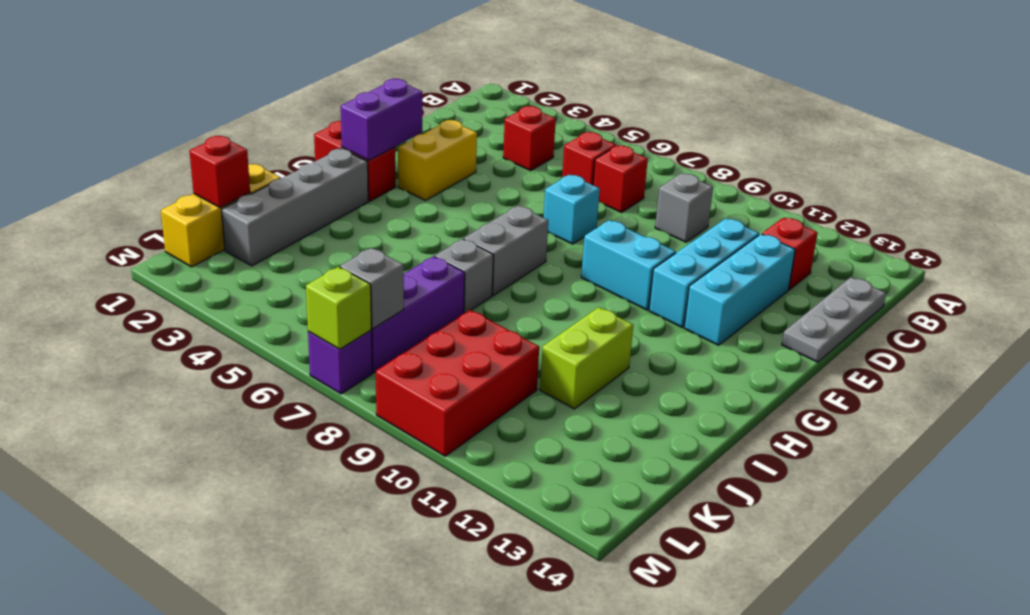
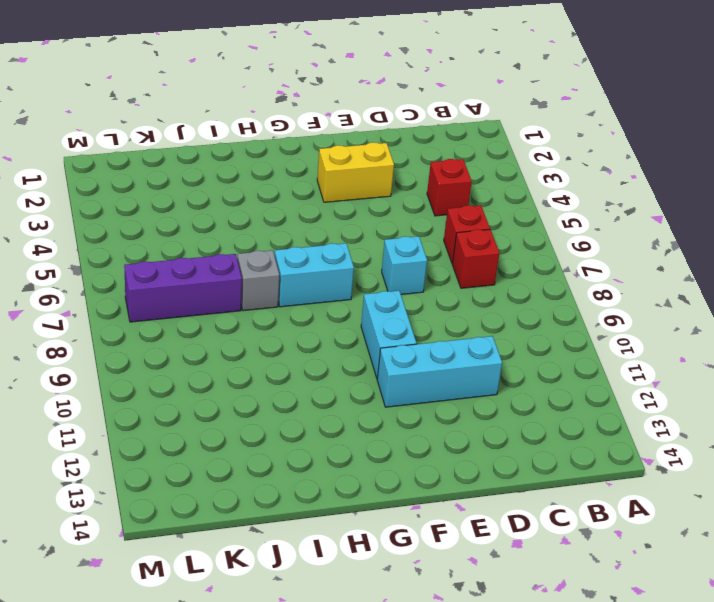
cyan 1x2 brick [275,243,354,307] -> grey 1x2 brick [464,206,548,295]
none -> grey 1x1 brick [655,173,713,242]
none -> red 1x1 brick [762,217,818,290]
none -> grey 1x3 plate [782,277,886,362]

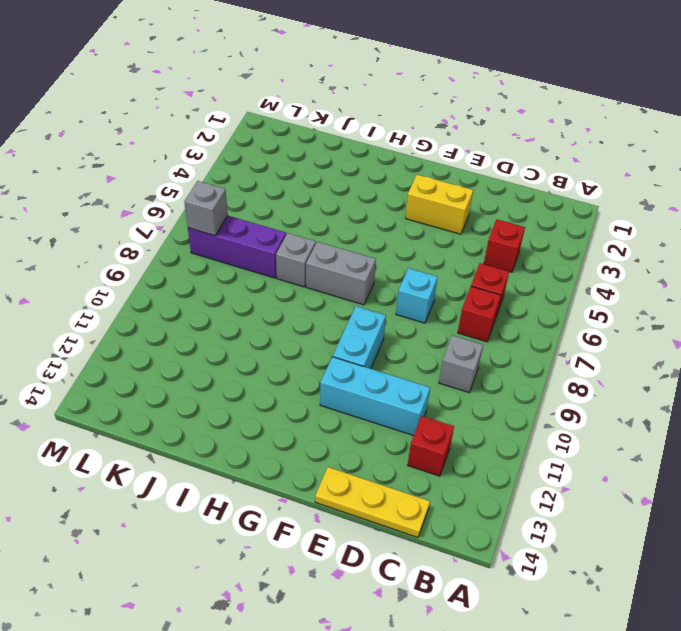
yellow 1x3 plate [315,467,430,537] -> grey 1x3 plate [782,277,886,362]
none -> cyan 1x3 brick [684,234,795,345]
none -> red 1x2 brick [314,121,396,201]
none -> grey 1x4 brick [222,149,368,266]

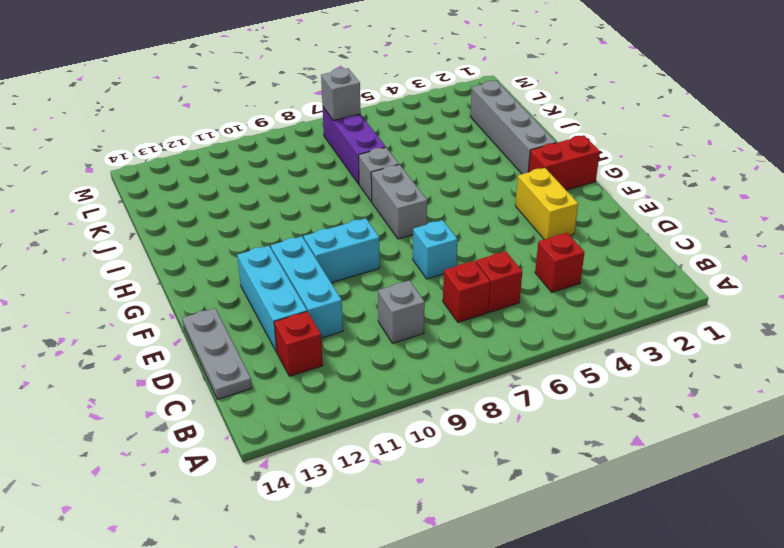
none -> lime 1x2 brick [540,307,633,409]
none -> yellow 1x3 brick [161,164,281,267]
none -> red 2x3 brick [376,310,539,456]

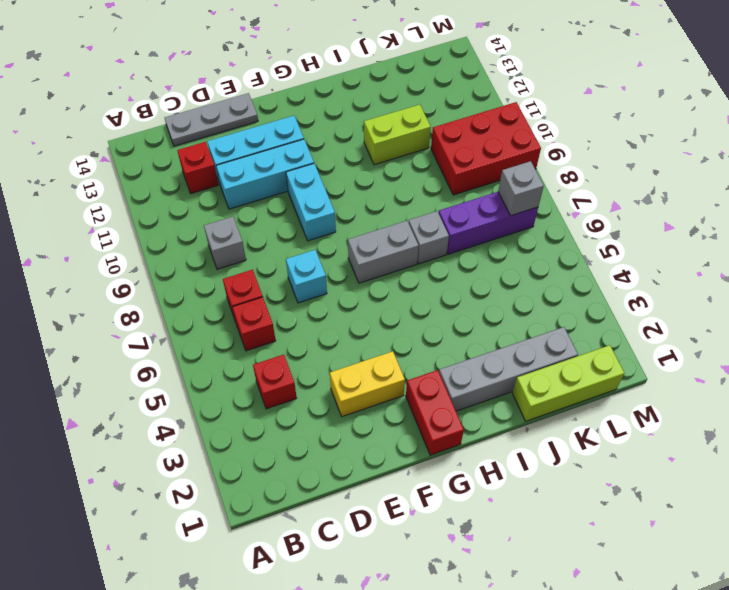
lime 1x3 brick [512,345,624,421] -> yellow 1x3 brick [161,164,281,267]
none -> purple 1x1 brick [308,330,372,394]
none -> purple 1x2 brick [341,79,422,160]
none -> red 1x1 brick [189,136,250,208]

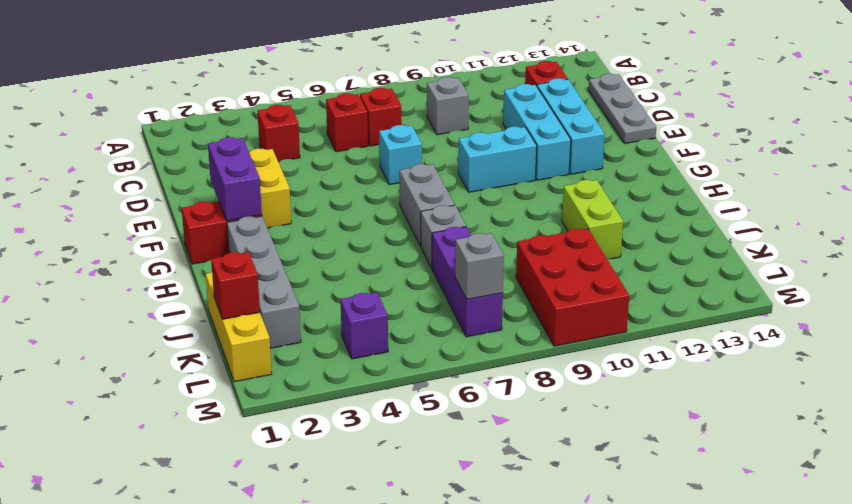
purple 1x1 brick [341,292,388,359] -> purple 1x1 brick moved to [308,330,372,394]
none -> lime 1x1 brick [306,267,371,349]

